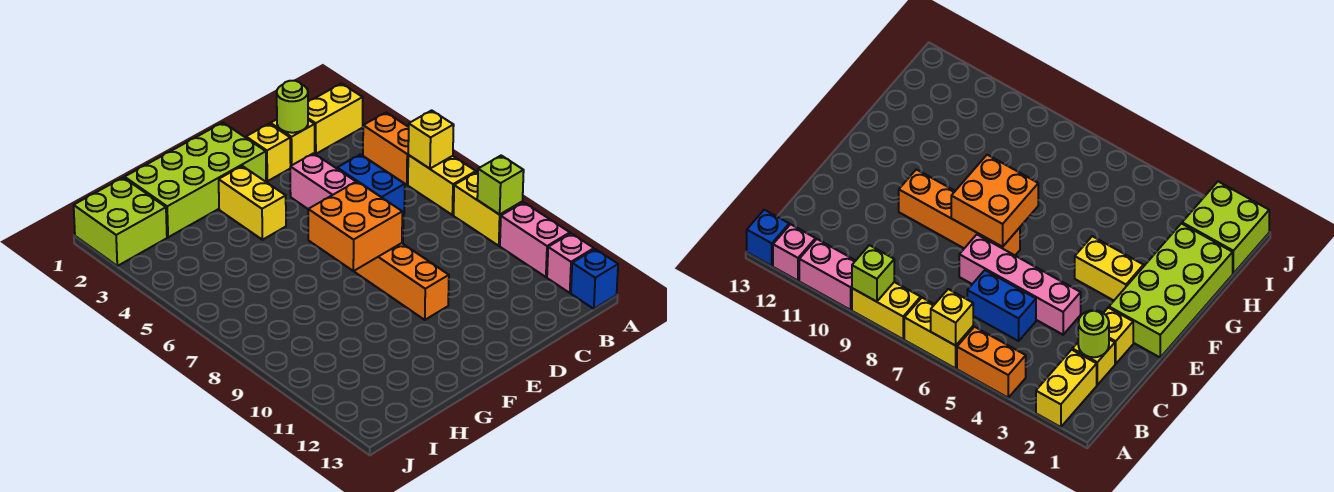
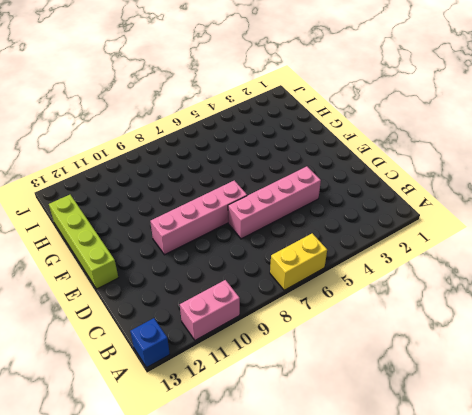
pink 1x4 brick [150,180,247,255] -> orange 1x4 brick [354,243,449,320]
lime 1x4 brick [49,195,118,289] -> none
none -> yellow 1x2 brick [308,83,363,154]
none -> orange 1x2 brick [363,113,409,185]
none -> yellow 1x2 brick [454,172,523,246]

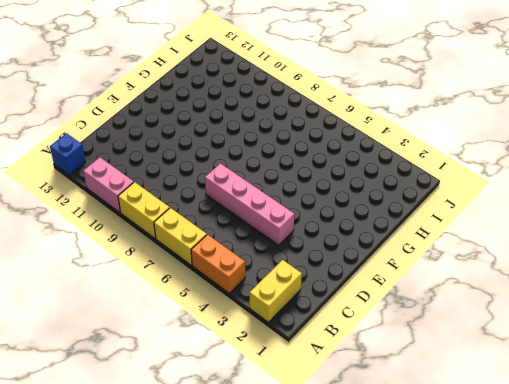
none -> pink 1x1 brick [547,233,594,293]
none -> yellow 1x1 brick [270,120,315,166]
none -> blue 1x2 brick [337,154,405,215]

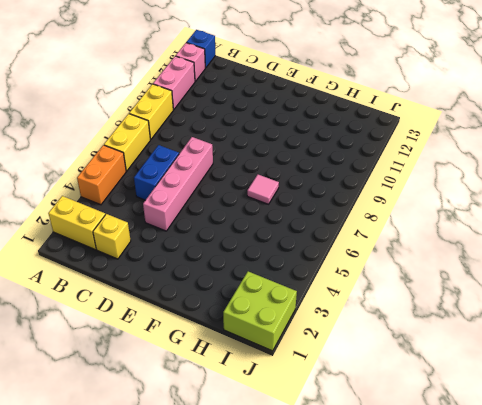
pink 1x1 tile [247,175,279,204] -> none
none -> yellow 1x1 brick [246,124,291,181]
none -> lime 2x4 brick [125,123,266,237]
none -> orange 1x4 brick [354,243,449,320]

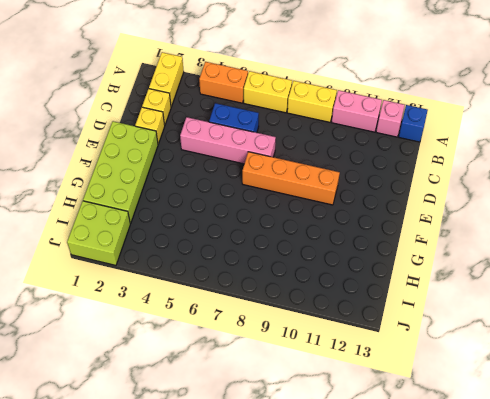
none -> yellow 1x2 brick [219,166,286,240]
none -> yellow 1x1 brick [408,110,454,169]
none -> lime 1x1 brick [477,156,524,215]

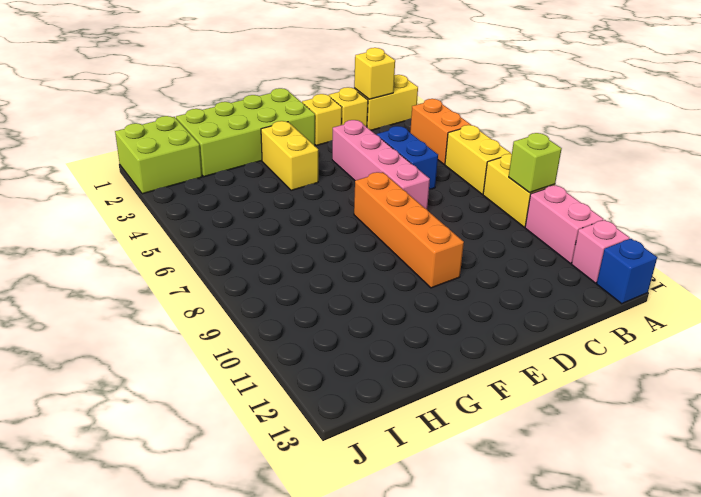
yellow 1x1 brick [354,48,395,99] -> yellow 1x1 brick moved to [408,110,454,169]
none -> lime 1x1 round brick [277,81,308,133]
none -> orange 2x2 brick [308,181,402,271]

